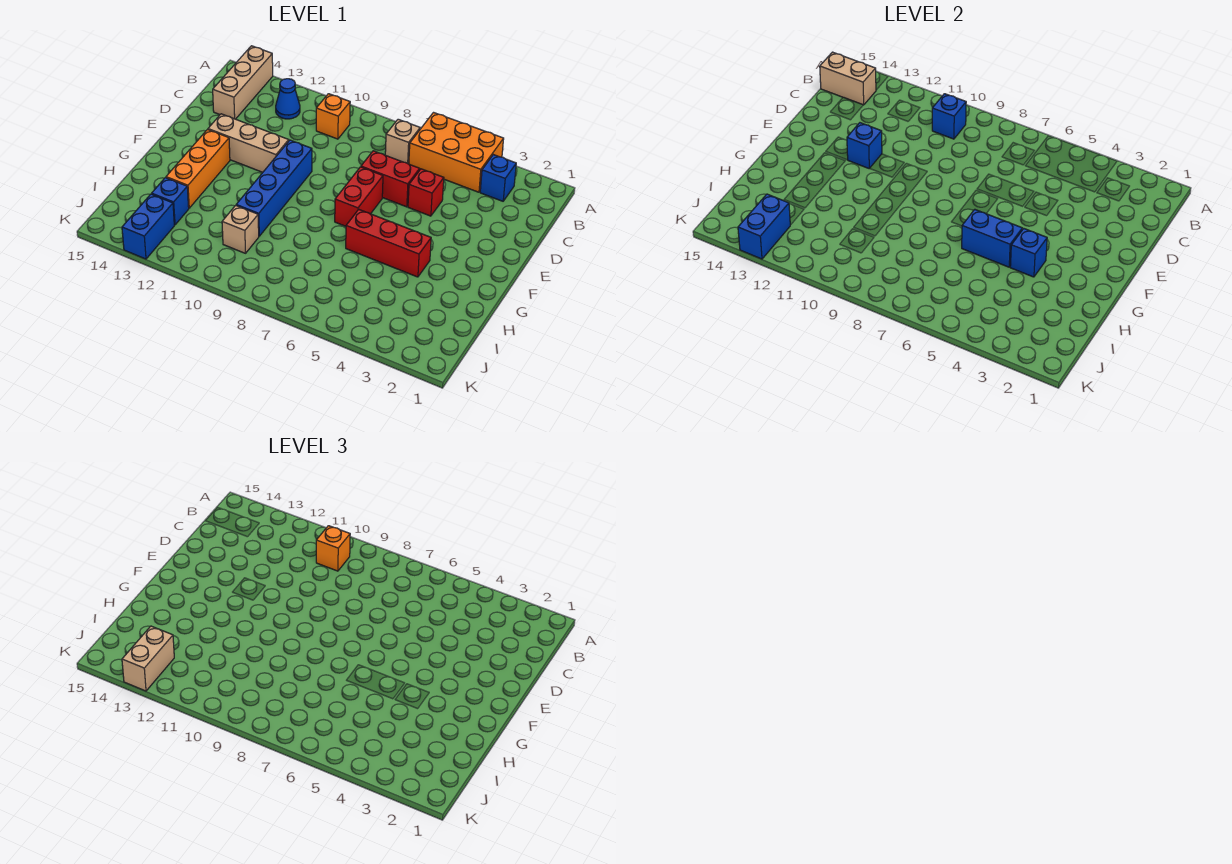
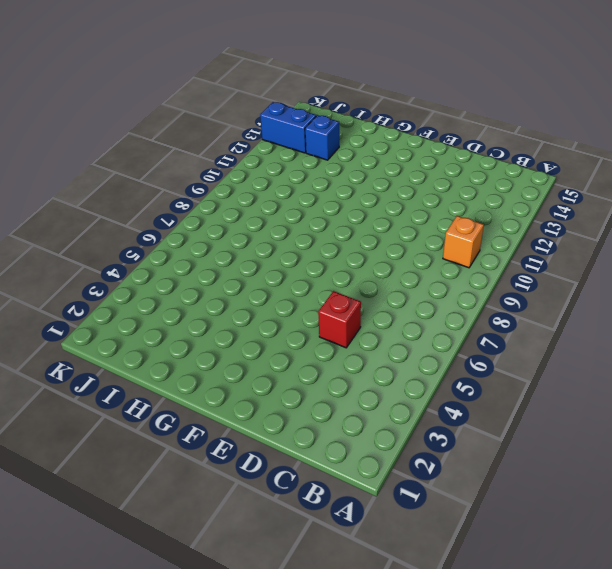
none -> orange 2x3 brick [409,113,504,192]
none -> tan 1x3 brick [213,46,273,119]
none -> blue 1x1 brick [480,155,516,201]

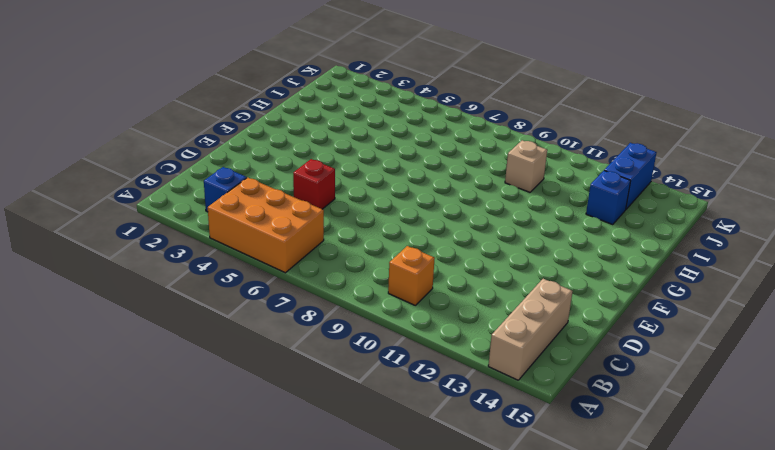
none -> tan 1x1 brick [385,119,420,164]
none -> blue 1x1 cone [276,79,300,119]
none -> red 1x2 brick [361,151,420,207]

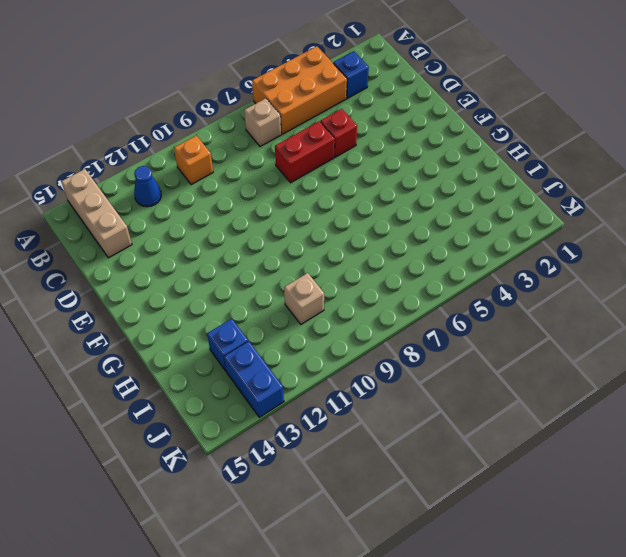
none -> red 1x2 brick [335,167,383,226]
none -> blue 1x4 brick [236,140,312,236]
none -> tan 1x3 brick [208,114,289,172]

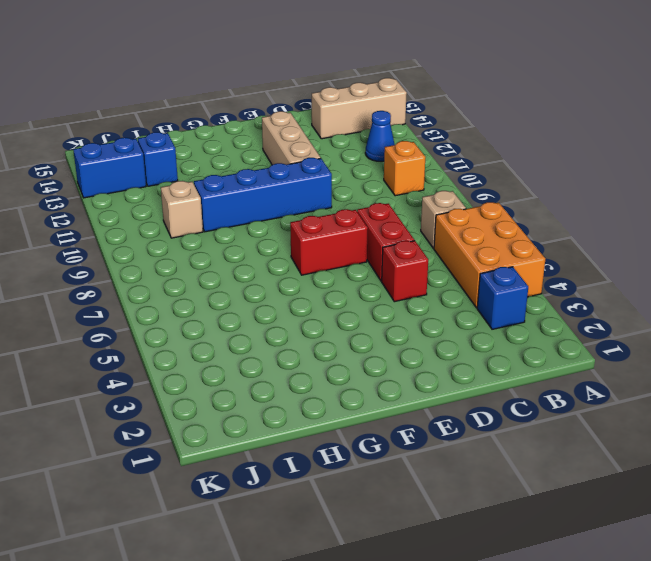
none -> orange 1x3 brick [166,129,230,208]
none -> red 1x3 brick [346,209,431,277]
none -> blue 1x1 brick [932,94,966,139]

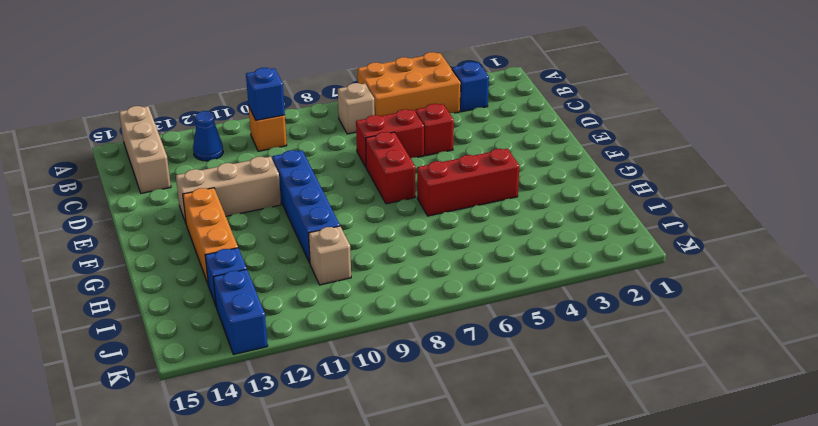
none -> tan 1x2 brick [820,52,876,105]
none -> blue 1x1 brick [847,123,882,168]
none -> blue 1x1 brick [1010,229,1047,277]

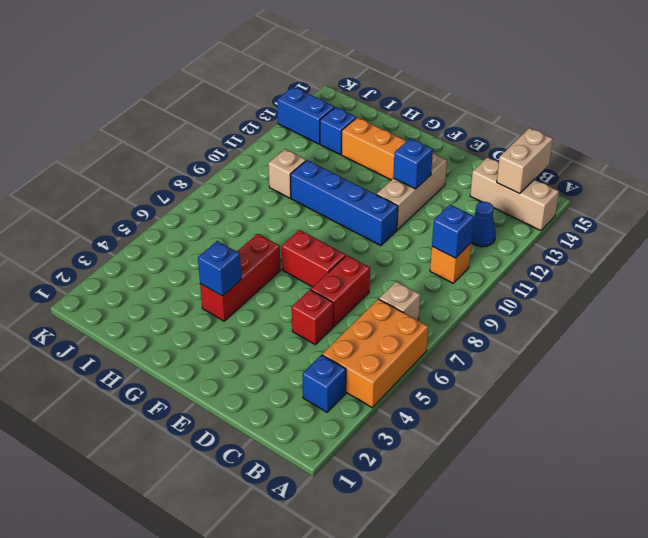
none -> blue 1x2 brick [962,209,1022,267]
none -> blue 1x2 brick [738,194,791,259]
none -> orange 1x1 brick [316,526,350,571]

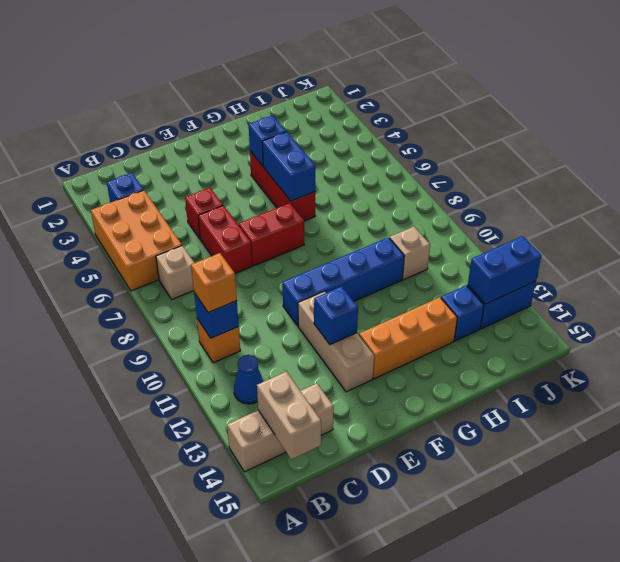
none -> tan 1x2 brick [122,626,174,691]

